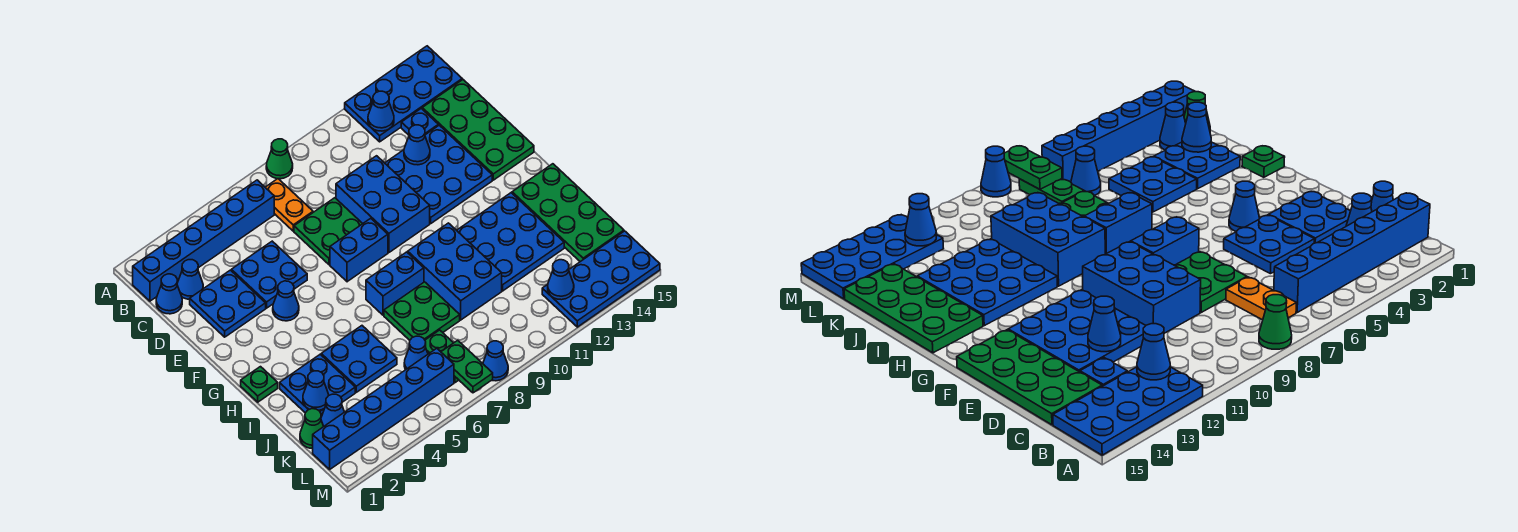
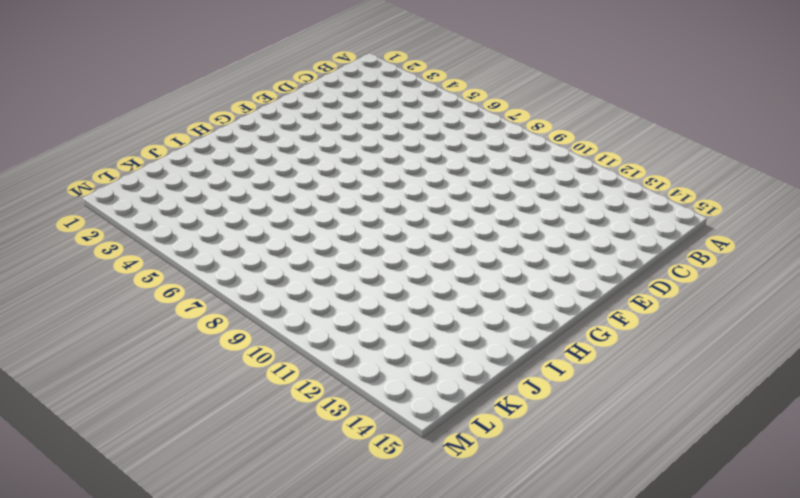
none -> green 1x1 cone [266,139,293,179]
none -> blue 2x4 plate [345,46,462,142]
none -> blue 1x6 brick [133,180,274,301]
none -> orange 1x2 plate [265,179,313,231]

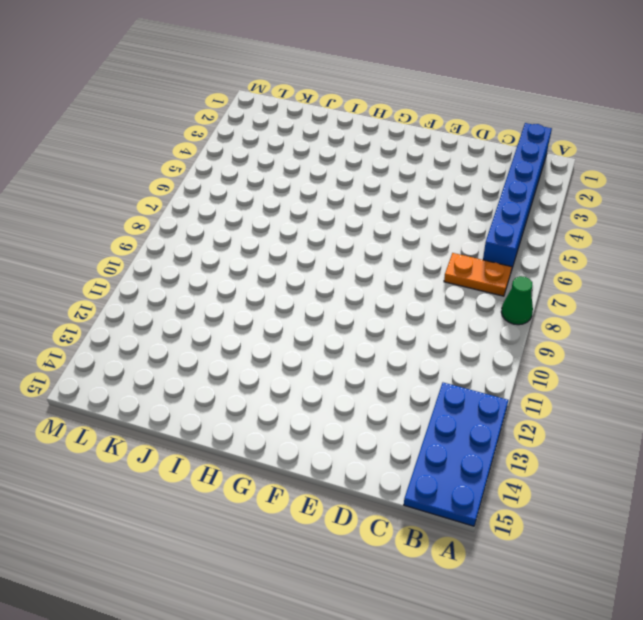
none -> blue 1x1 cone [156,274,182,314]
none -> blue 1x1 cone [177,260,203,299]
none -> blue 1x1 plate [401,108,438,135]
none -> green 2x4 plate [422,80,534,180]

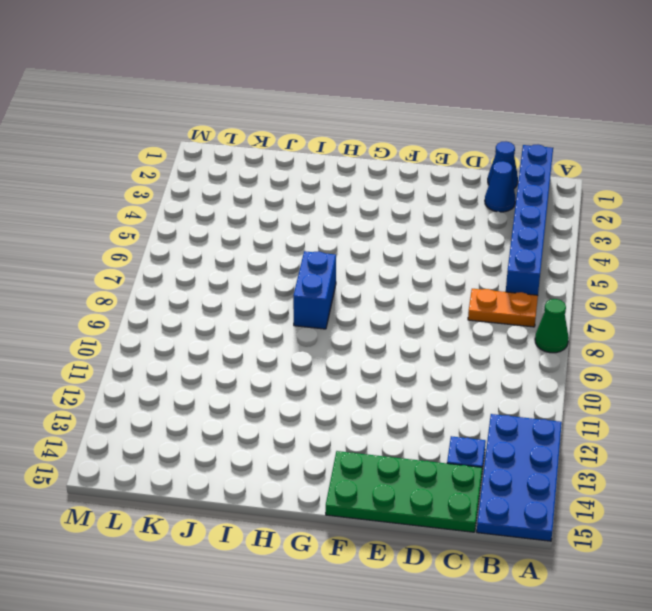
none -> blue 2x2 plate [190,270,266,337]
none -> blue 2x2 plate [231,241,307,308]
none -> green 2x2 plate [294,198,363,265]
none -> blue 2x3 brick [336,156,430,253]

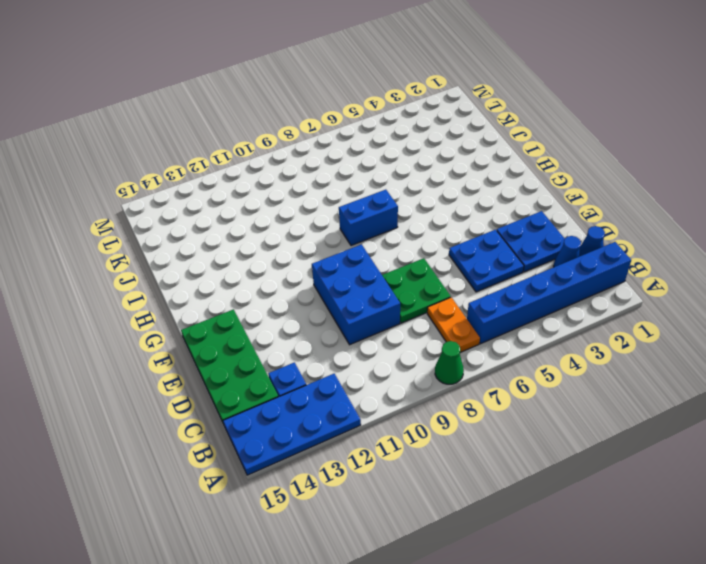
none -> blue 3x3 plate [385,125,492,223]
none -> blue 1x1 cone [273,281,299,321]
none -> blue 1x2 brick [330,218,388,282]
none -> green 1x1 plate [241,367,278,402]

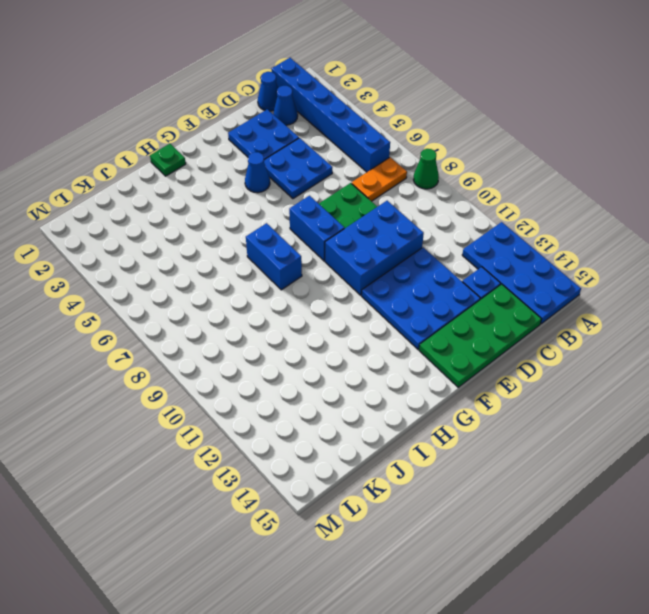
none -> blue 2x3 brick [408,223,502,320]
none -> blue 3x3 plate [457,193,564,291]
none -> green 2x4 plate [512,164,624,262]
none -> blue 2x2 plate [280,354,355,417]

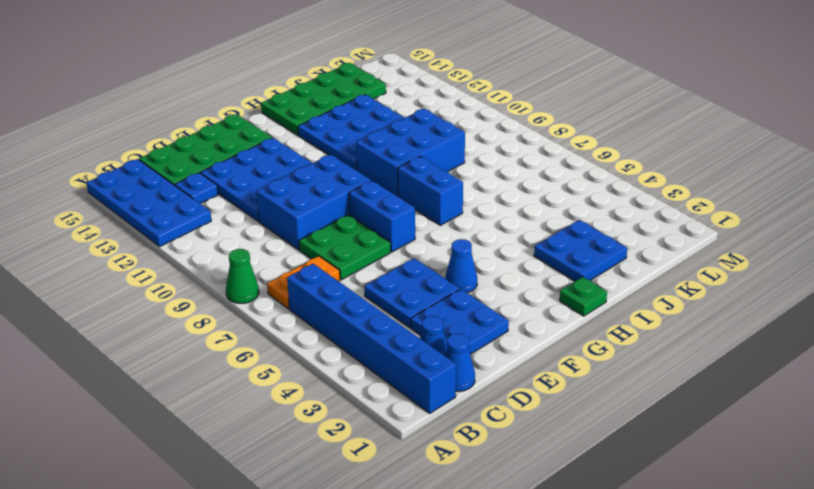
none -> blue 2x2 plate [321,326,397,392]
none -> green 2x2 plate [384,282,460,340]
none -> green 1x1 cone [300,409,324,448]
none -> blue 1x1 cone [321,394,344,426]

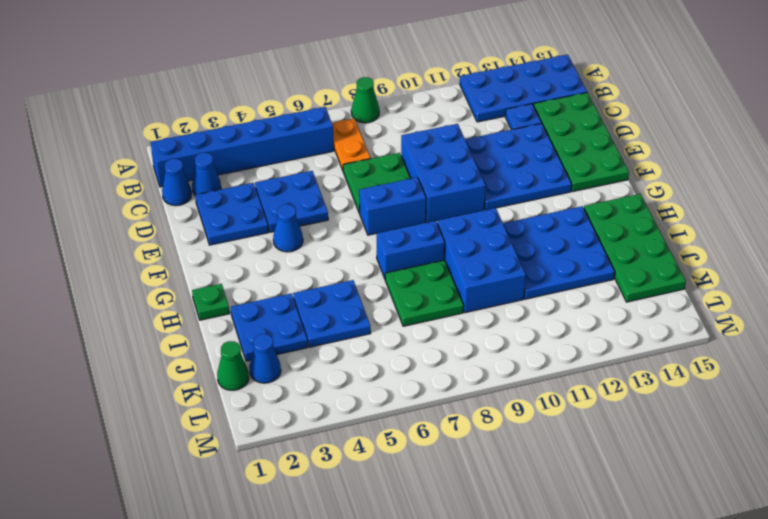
none -> blue 1x1 cone [404,336,428,370]
none -> green 1x2 plate [425,330,458,383]
none -> blue 1x6 brick [313,348,454,469]
none -> blue 2x4 plate [542,231,660,327]

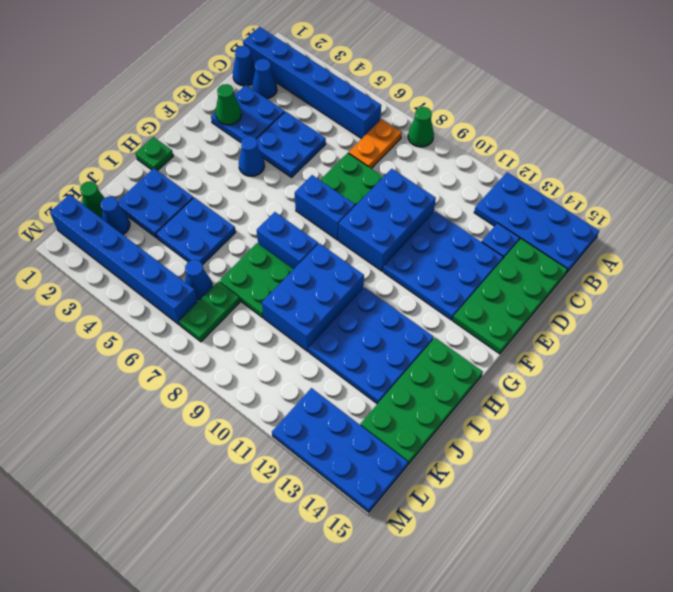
green 1x1 cone [216,84,242,125] -> none
none -> blue 1x1 cone [483,341,508,381]
none -> blue 1x1 cone [368,91,394,131]
none -> blue 1x1 cone [404,125,430,165]
none -> blue 1x1 cone [303,371,329,410]

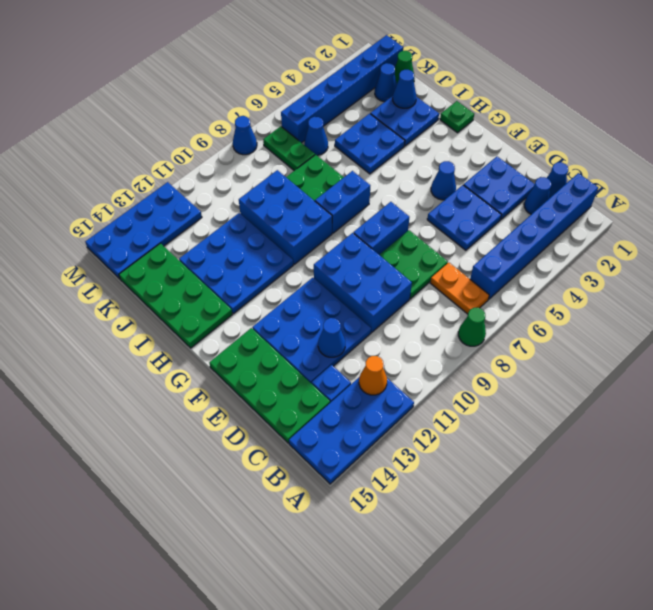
orange 1x1 cone [359,356,387,395] -> blue 1x1 cone [368,91,394,131]
none -> green 1x2 plate [441,340,493,393]
none -> blue 1x1 cone [548,260,574,300]

